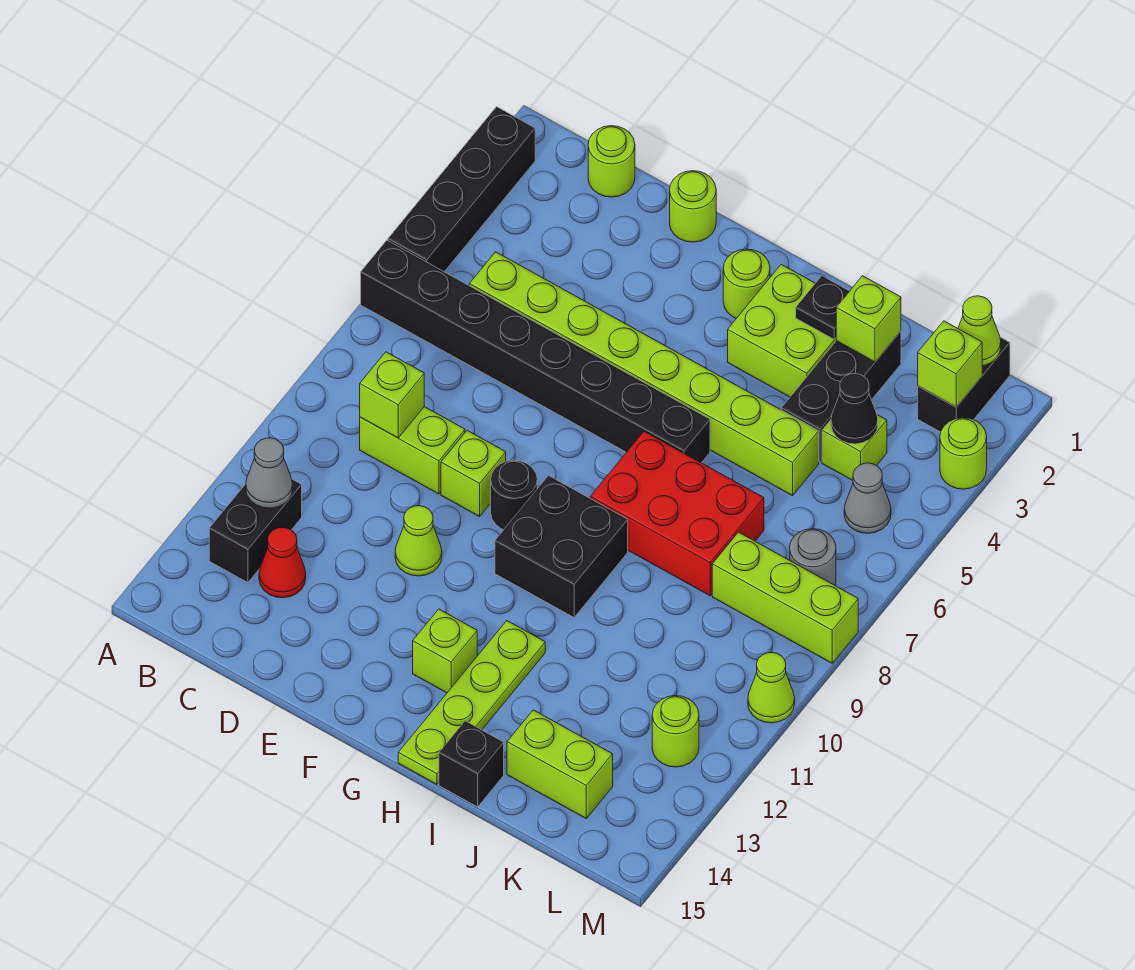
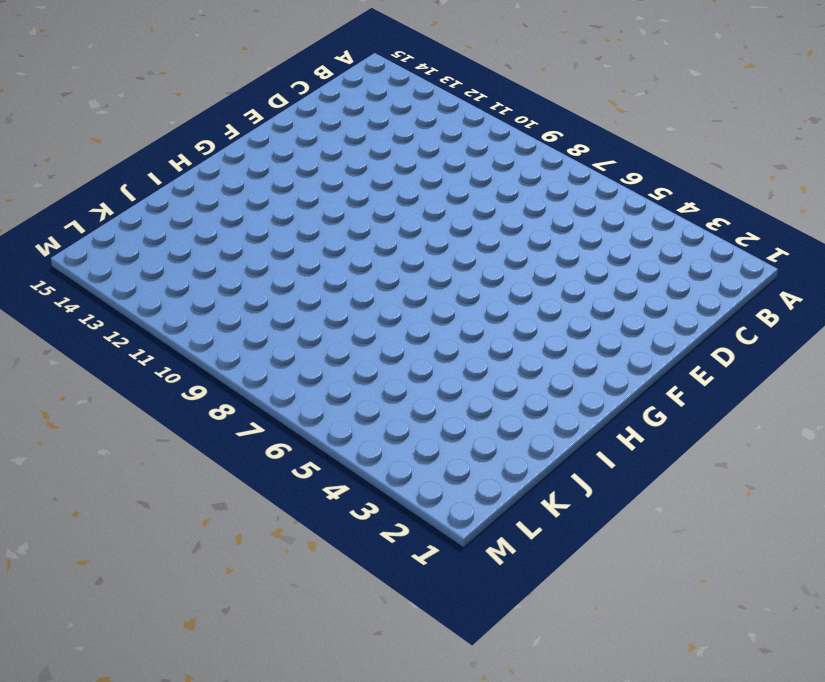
none -> black 1x4 brick [388,107,535,272]
none -> black 1x8 brick [361,240,710,463]
none -> black 1x2 brick [209,479,302,582]
none -> lime 1x1 round brick [588,126,635,197]

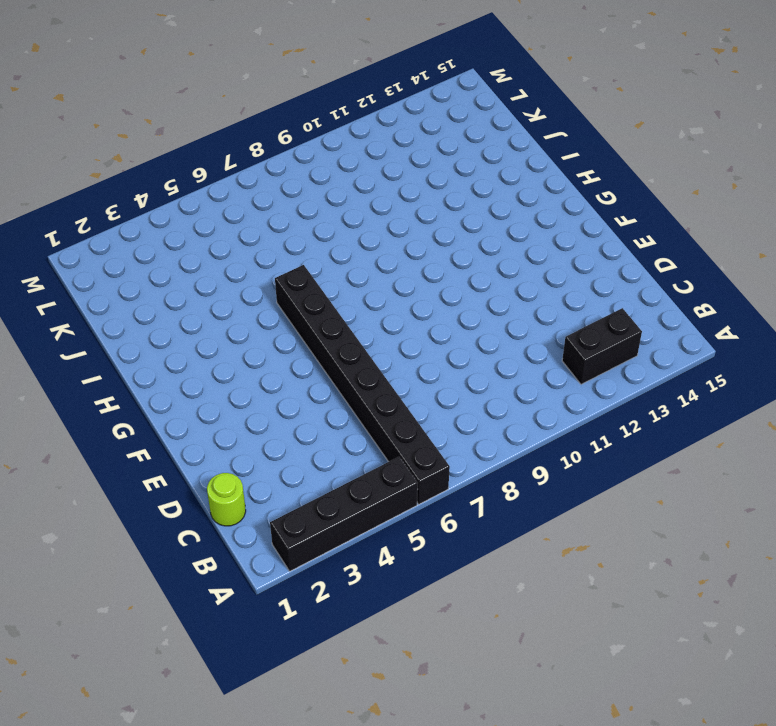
none -> lime 1x8 brick [469,252,819,496]
none -> lime 1x2 brick [360,407,465,494]
none -> red 1x1 cone [259,527,306,598]
none -> lime 1x1 round brick [670,171,716,242]

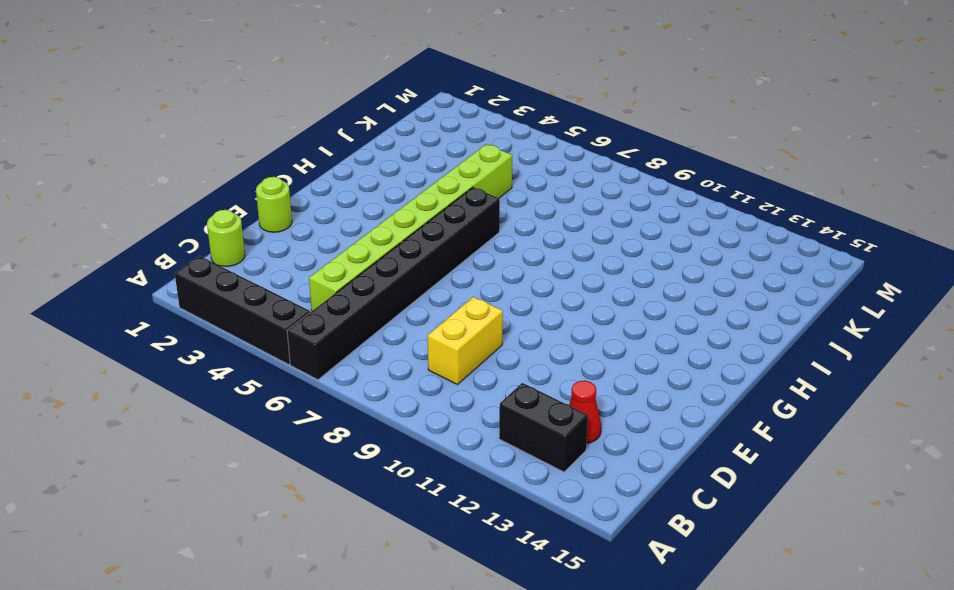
yellow 1x2 brick [428,297,503,384] -> lime 1x2 brick [360,407,465,494]
none -> lime 1x1 brick [441,431,506,517]
none -> lime 1x1 cone [395,506,442,576]
none -> black 1x1 round brick [491,460,537,530]
none -> lime 1x1 round brick [723,249,770,318]

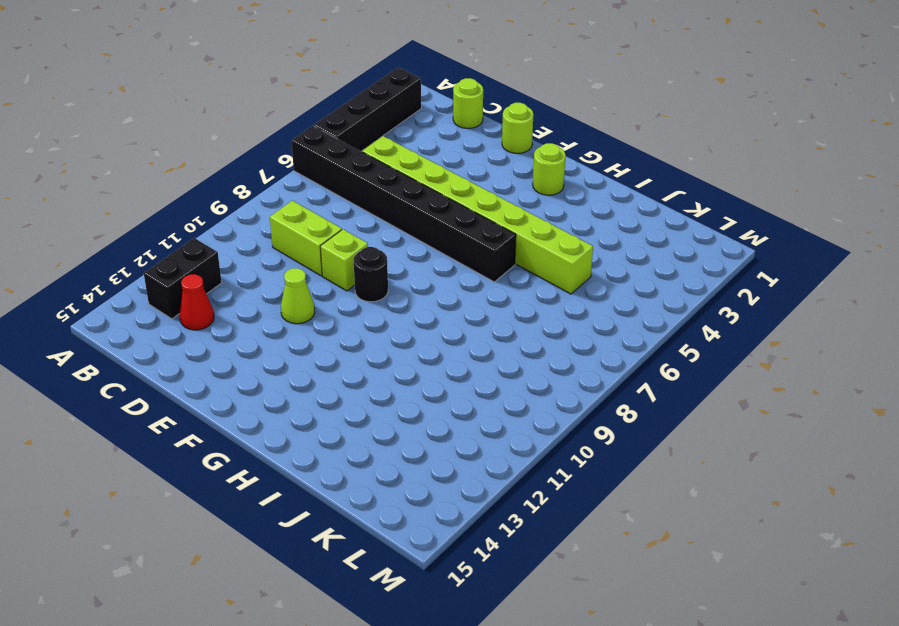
none -> black 2x2 brick [495,476,628,617]
none -> lime 1x1 brick [413,609,477,693]
none -> lime 2x2 brick [728,264,836,397]
none -> red 2x3 brick [590,431,764,596]

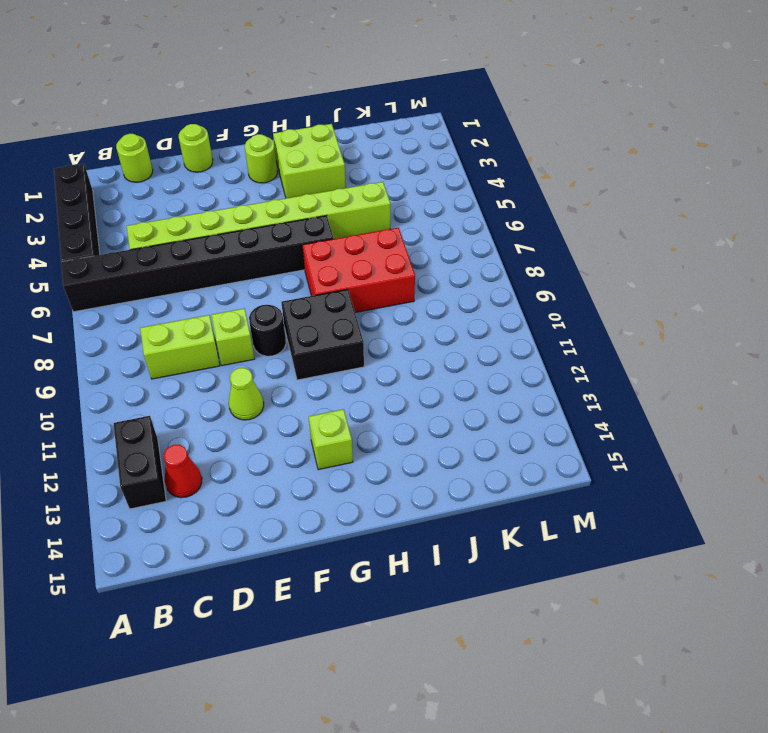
none -> lime 1x4 plate [398,621,545,784]
none -> black 1x1 brick [439,721,504,807]
none -> black 1x3 brick [781,331,901,462]
none -> lime 1x2 brick [507,710,613,818]

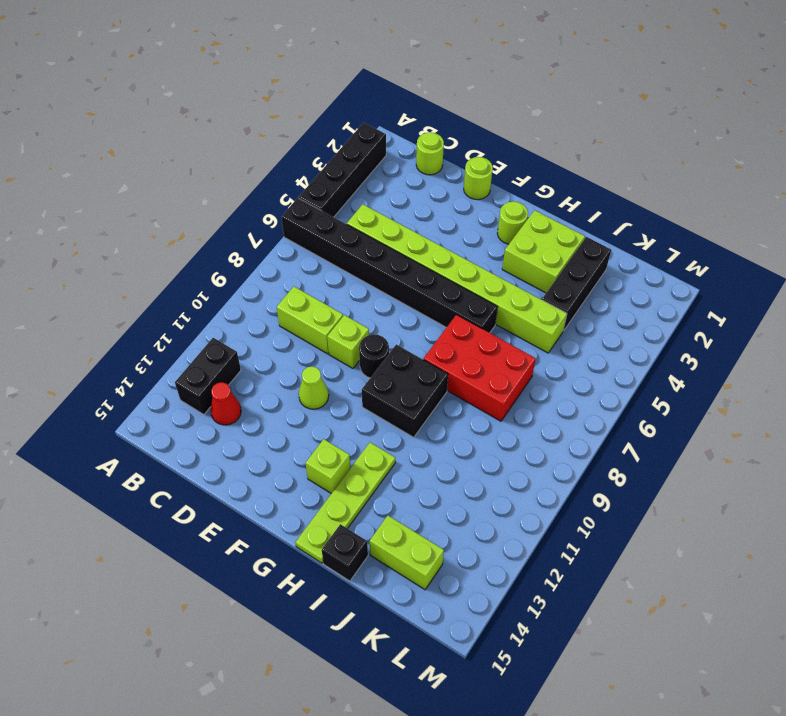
none -> lime 1x1 brick [822,415,887,480]
none -> lime 1x3 brick [712,532,858,663]
none -> black 1x2 brick [918,337,1010,432]
none -> grey 1x1 cone [844,463,891,533]

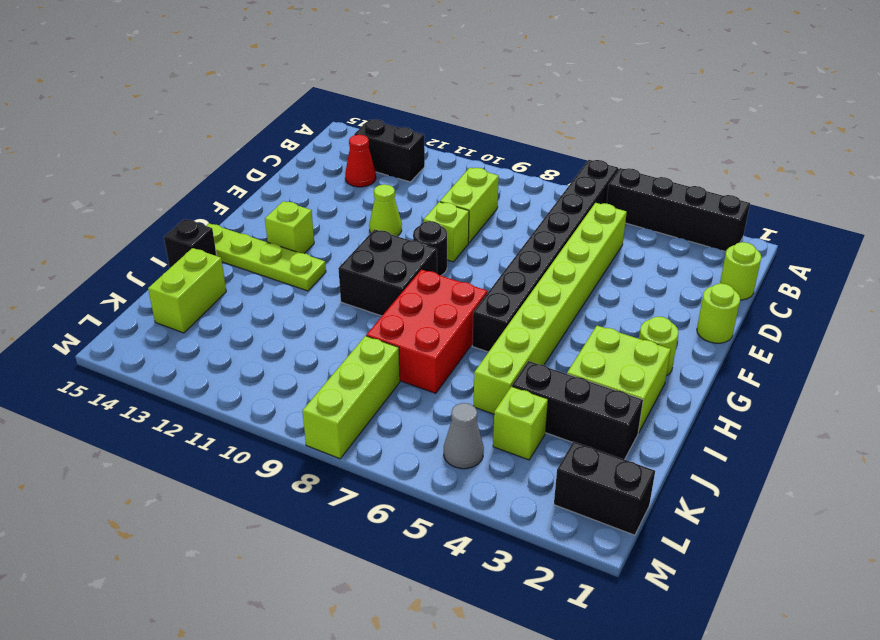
none -> grey 1x1 round brick [790,529,836,585]
none -> lime 1x1 round brick [652,696,699,767]
none -> lime 1x1 round brick [940,418,987,489]
none -> lime 1x1 cone [748,653,795,723]

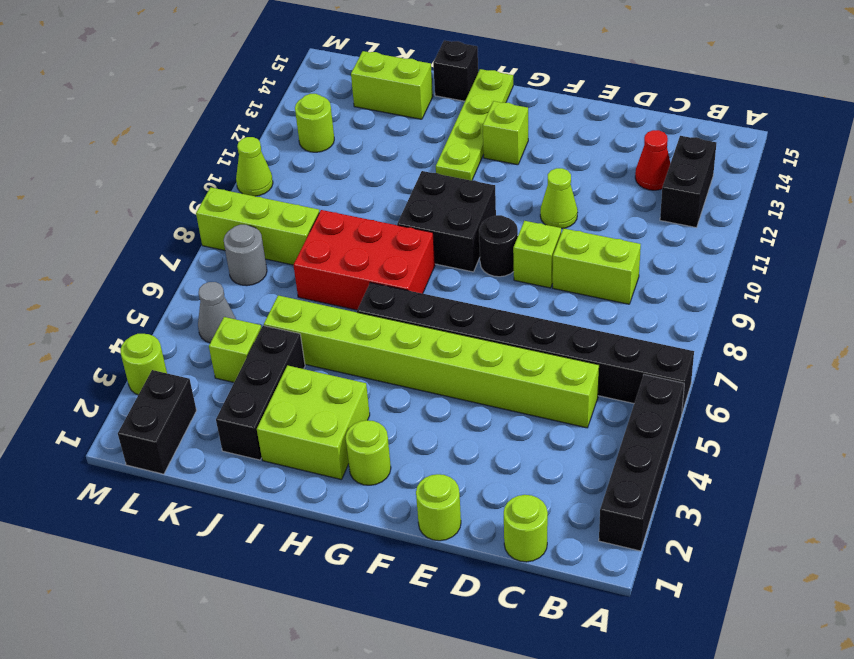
none -> grey 1x1 cone [246,438,292,508]
none -> lime 1x1 brick [360,352,424,438]
none -> black 1x1 plate [796,276,849,339]
none -> lime 1x1 brick [836,276,901,362]

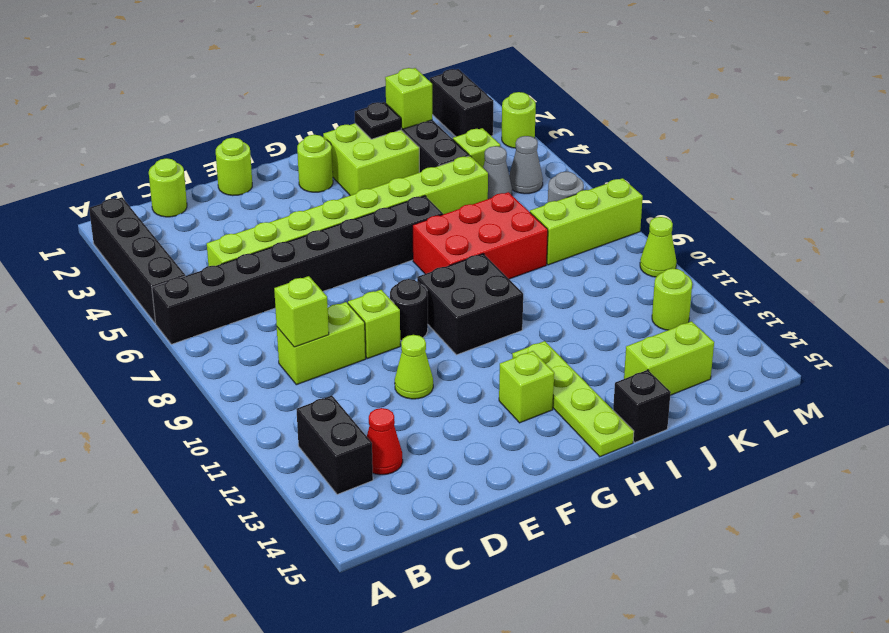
grey 1x1 cone [483,146,512,199] -> grey 1x1 cone moved to [246,438,292,508]
none -> black 1x1 cone [831,374,878,444]
none -> lime 1x1 cone [958,296,1001,366]
none -> lime 1x1 brick [918,321,982,407]

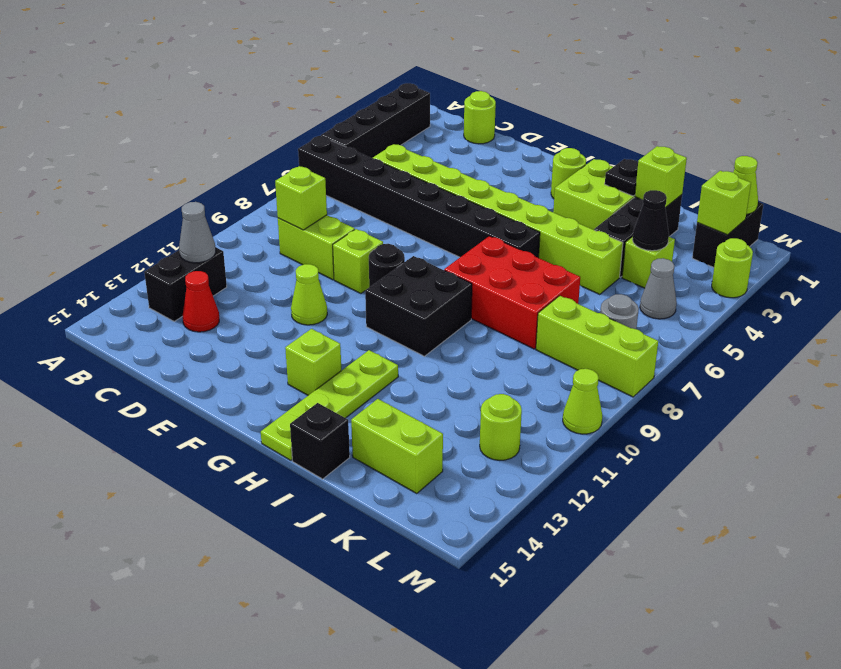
none -> lime 1x1 round brick [670,171,716,242]

